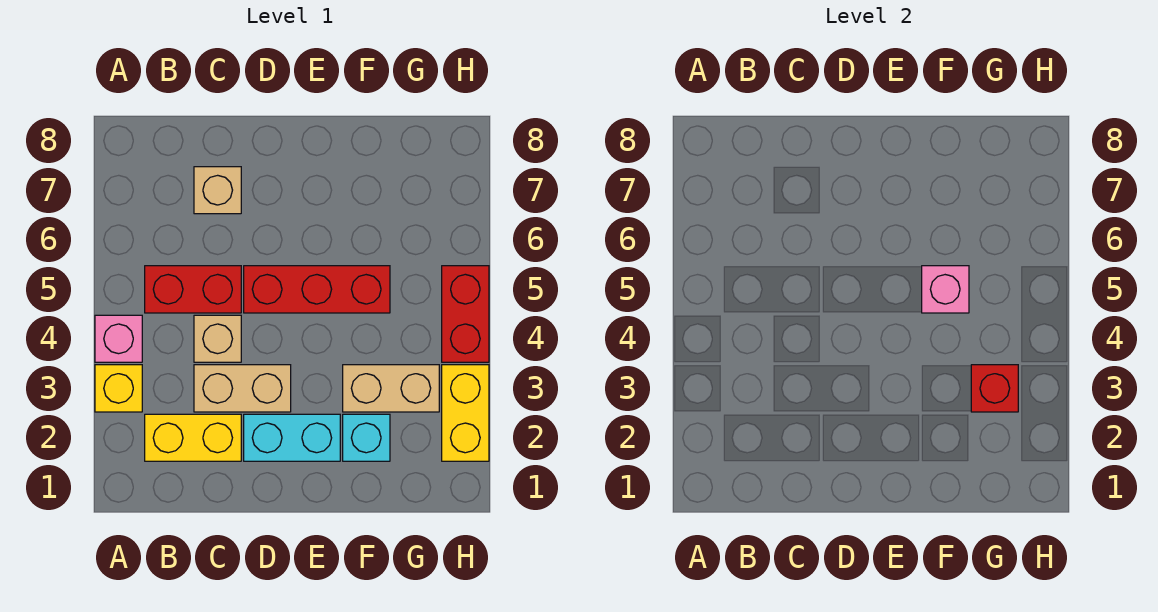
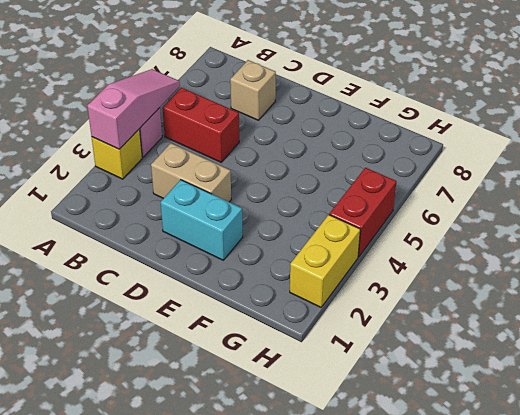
pink 1x3 slope [87,69,180,149] -> none
none -> yellow 1x2 brick [145,414,241,461]
none -> tan 1x1 brick [194,315,241,362]
none -> red 1x3 brick [244,266,390,313]

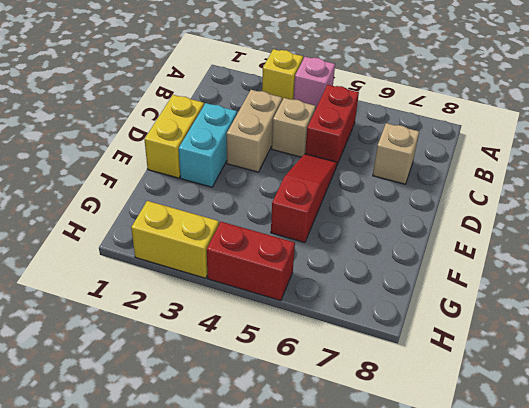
yellow 1x2 brick [144,95,204,178] -> yellow 1x2 brick moved to [145,414,241,461]
red 1x3 slope [271,154,337,242] -> red 1x3 brick [244,266,390,313]
none -> cyan 1x1 brick [343,414,390,461]
none -> tan 1x2 brick [343,365,439,412]
none -> pink 1x1 brick [922,266,969,313]

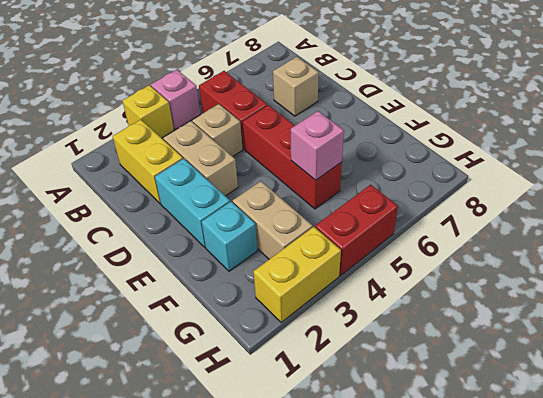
none -> red 1x1 brick [971,365,1018,412]

